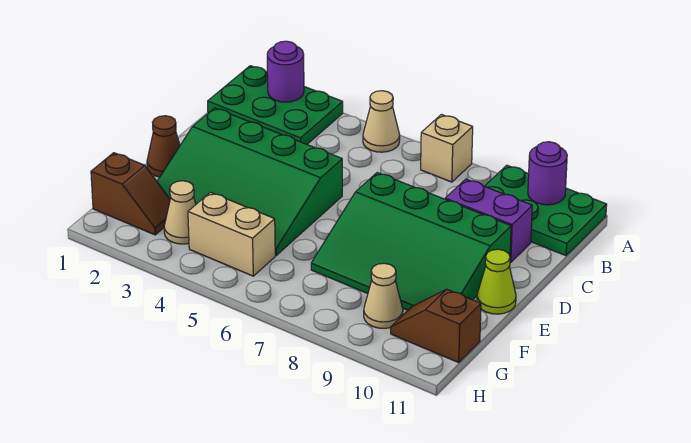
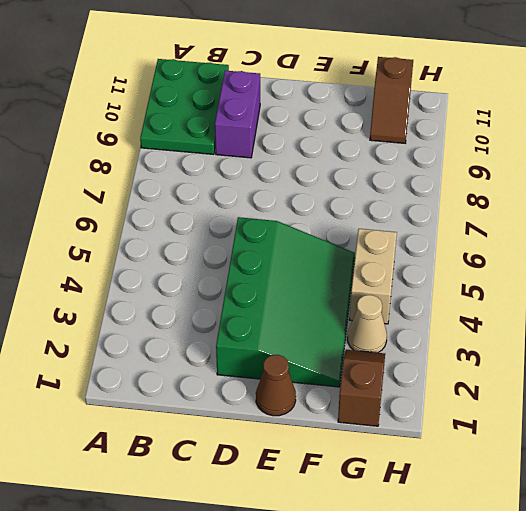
none -> green 2x3 plate [208,66,343,144]
none -> tan 1x1 cone [363,91,400,152]
none -> tan 1x1 brick [421,115,473,182]

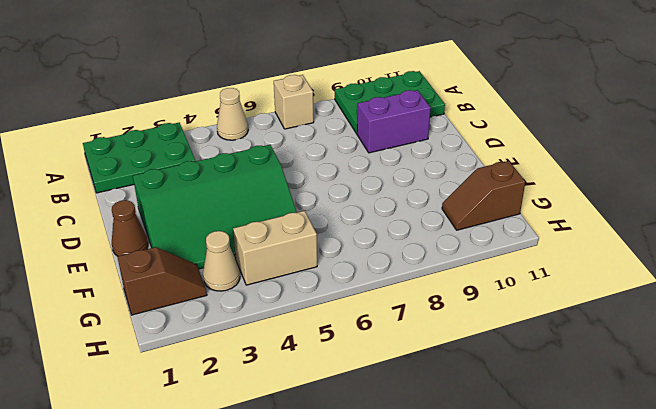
none -> green 3x4 slope [311,173,511,310]
none -> lime 1x1 cone [477,249,516,314]
none -> tan 1x1 cone [364,263,403,328]

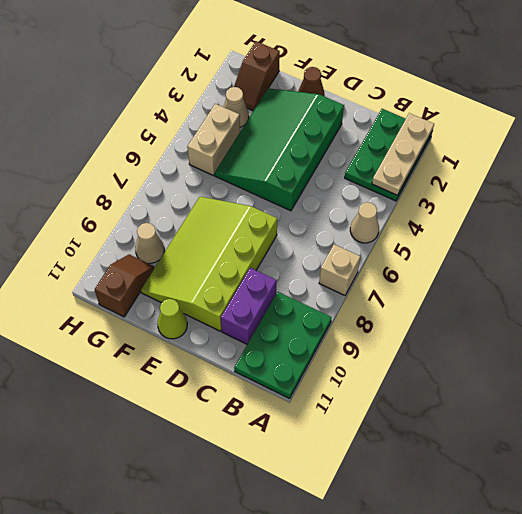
tan 1x3 plate [372,113,434,195] -> purple 1x1 round brick [267,41,304,102]
lime 3x4 slope [141,197,277,331] -> green 3x4 slope [311,173,511,310]
none -> purple 1x1 round brick [528,142,567,205]

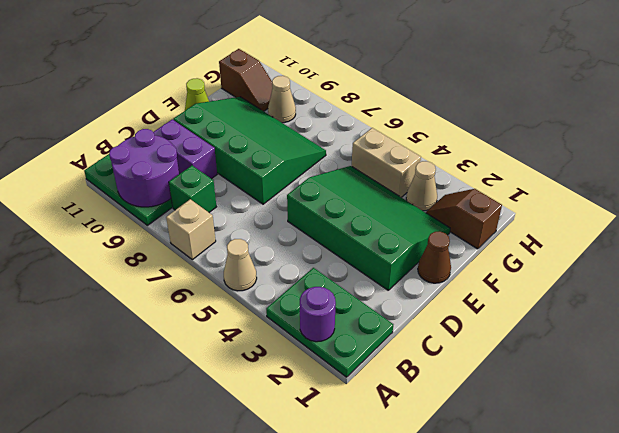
purple 2x2 round brick [109,129,179,207] -> purple 1x1 round brick [528,142,567,205]
green 1x1 brick [169,166,216,212] -> none

